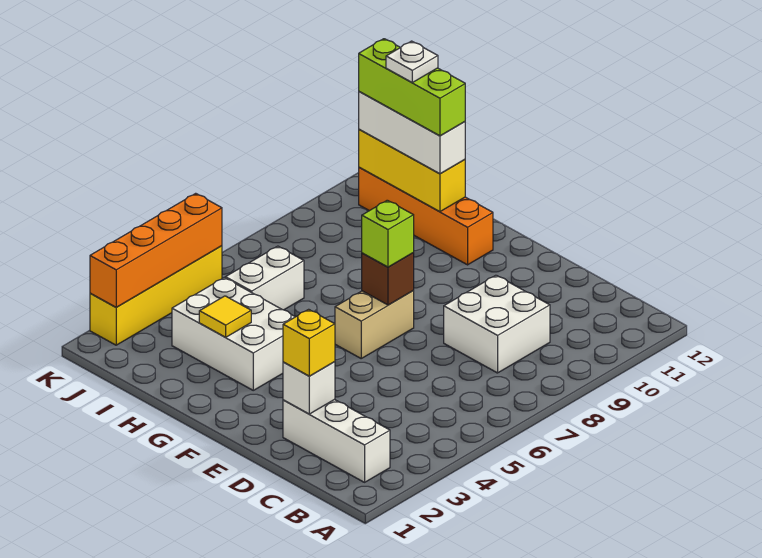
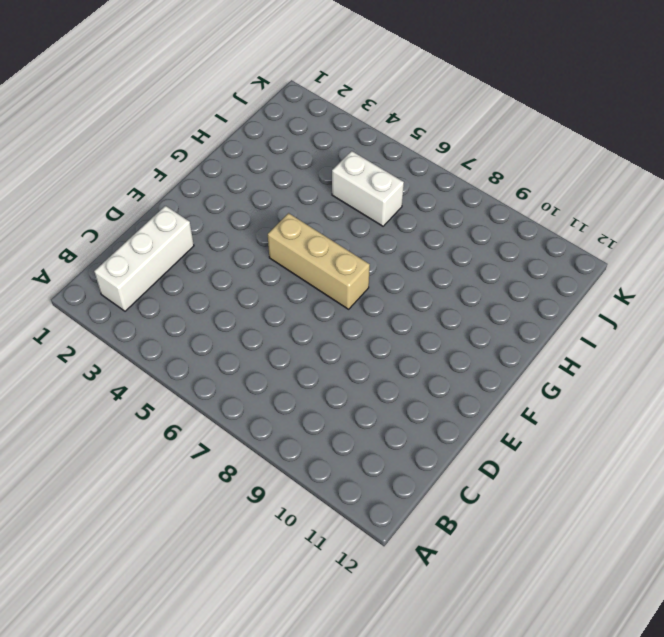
tan 1x3 brick [268,213,370,309] -> tan 1x2 brick [335,291,414,358]
none -> white 2x2 brick [444,275,550,373]
none -> white 2x3 brick [172,278,295,390]
none -> orange 1x4 brick [359,168,493,265]

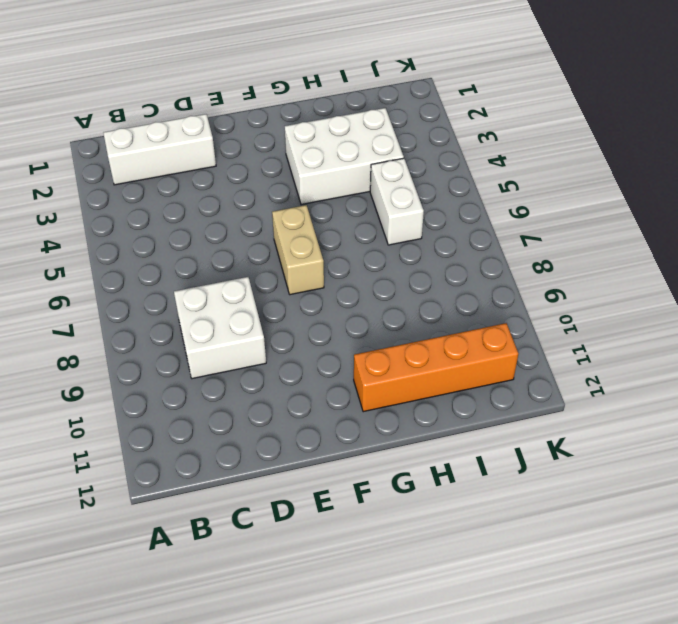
none -> yellow 1x4 brick [90,246,222,345]
none -> white 1x1 brick [283,362,335,414]
none -> brown 1x1 brick [362,253,414,305]

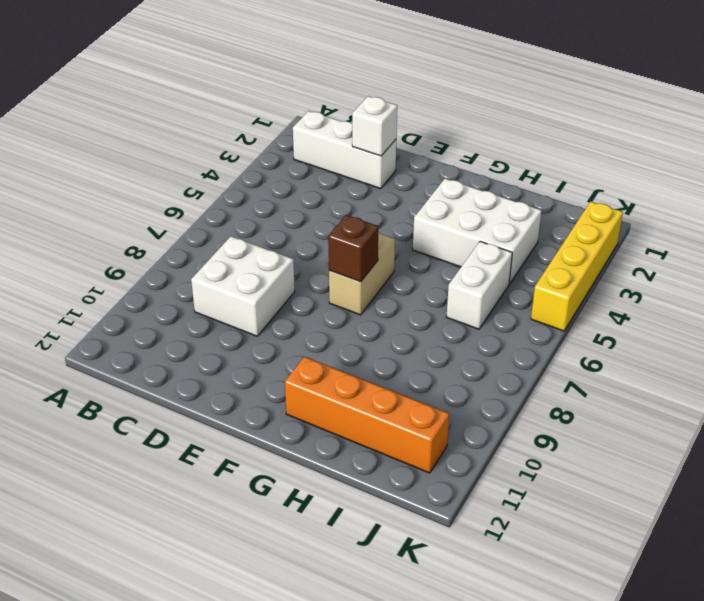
none -> yellow 1x1 tile [199,296,251,337]
none -> yellow 1x3 brick [359,130,465,212]
none -> orange 1x4 brick [90,193,222,307]

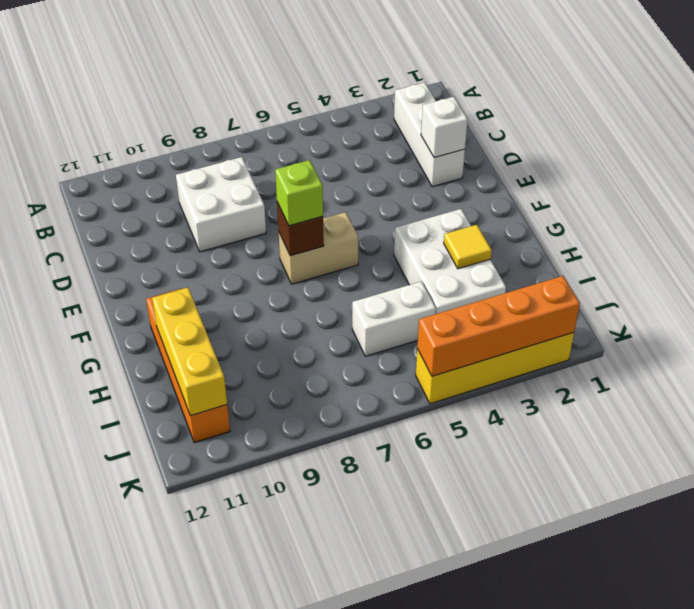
none -> yellow 1x1 brick [283,309,335,376]
none -> white 1x3 brick [359,92,465,174]
none -> lime 1x3 brick [359,39,465,136]

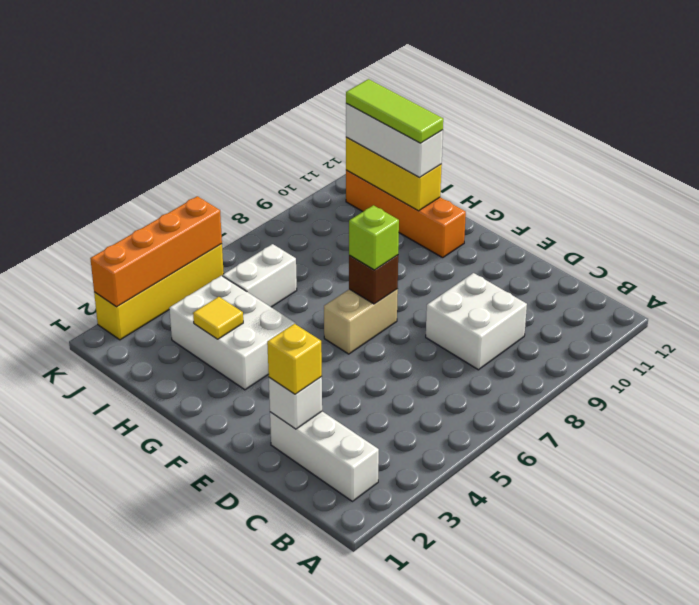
lime 1x3 tile [346,79,443,143] -> lime 1x3 brick [359,39,465,136]
none -> white 1x1 plate [386,41,438,83]

